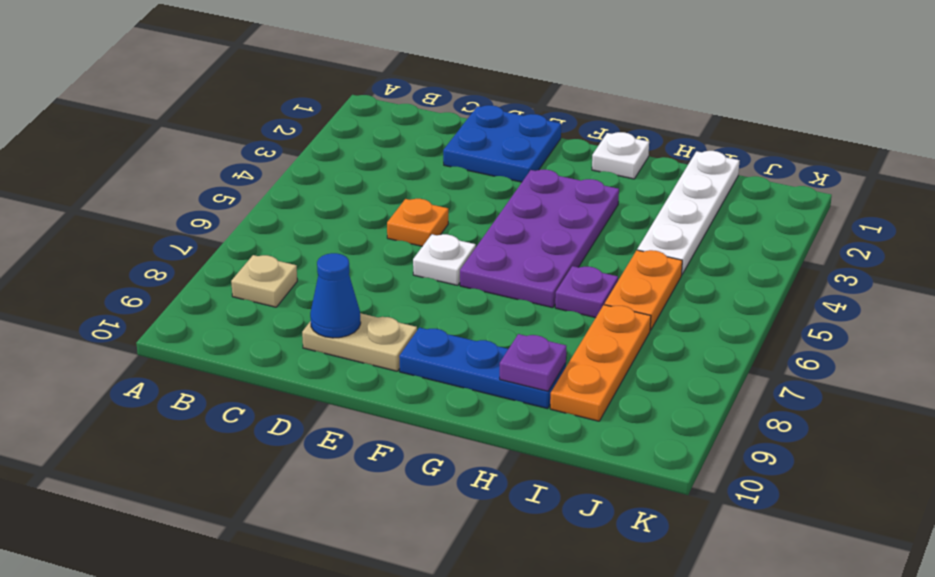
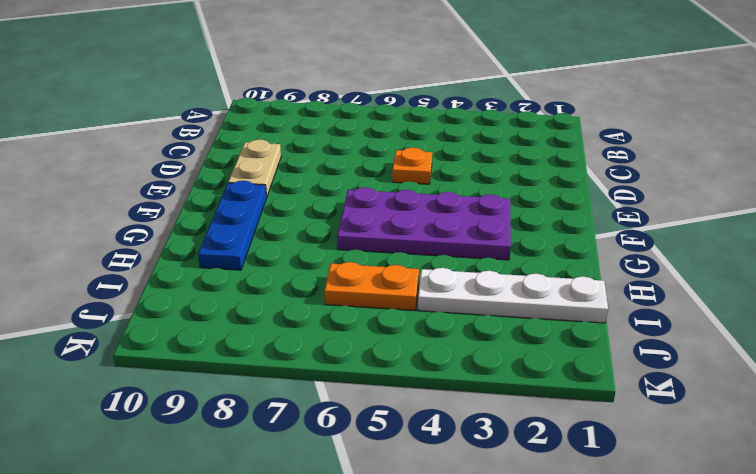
none -> tan 1x1 plate [231,255,297,307]
none -> blue 2x2 plate [443,105,561,182]
none -> white 1x1 plate [413,234,476,285]

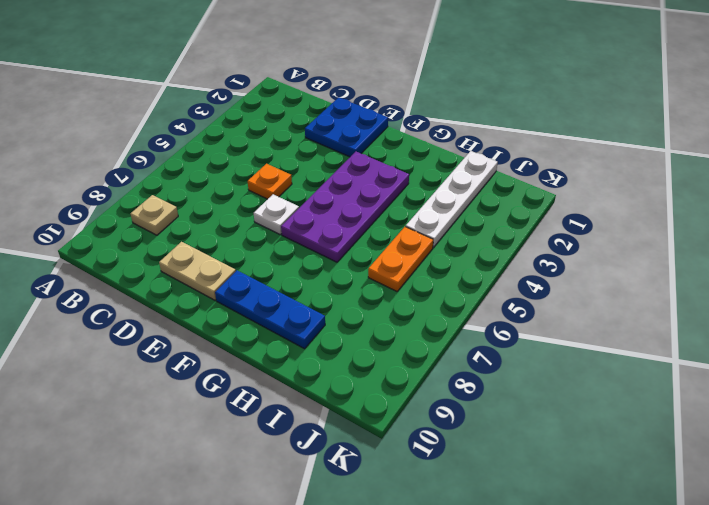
none -> white 1x1 plate [592,132,649,179]
none -> purple 1x1 plate [555,266,618,318]
none -> orange 1x3 plate [550,305,651,421]

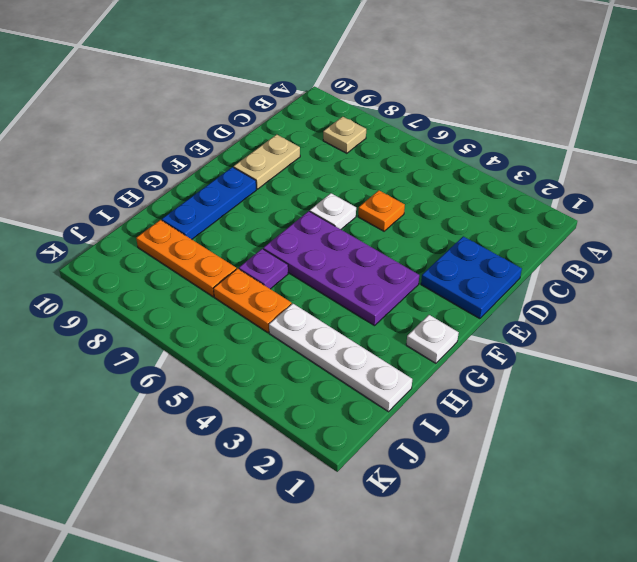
none -> blue 1x1 cone [310,253,361,338]
none -> purple 1x1 plate [500,334,566,391]

